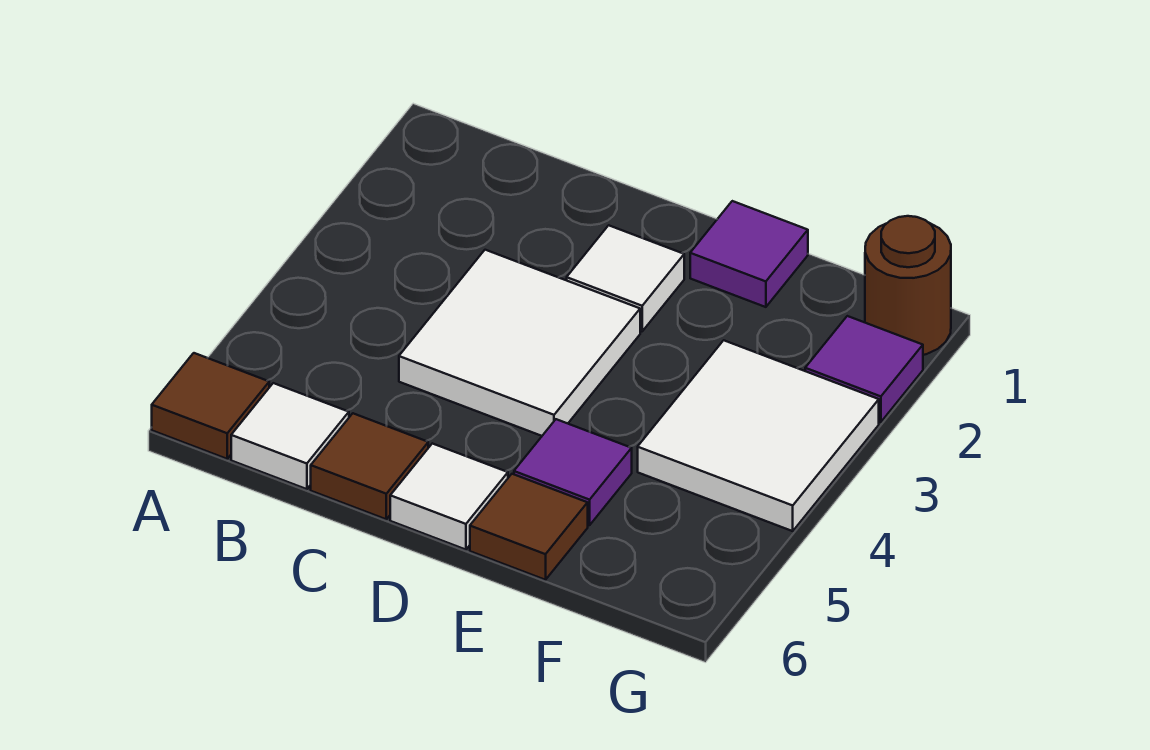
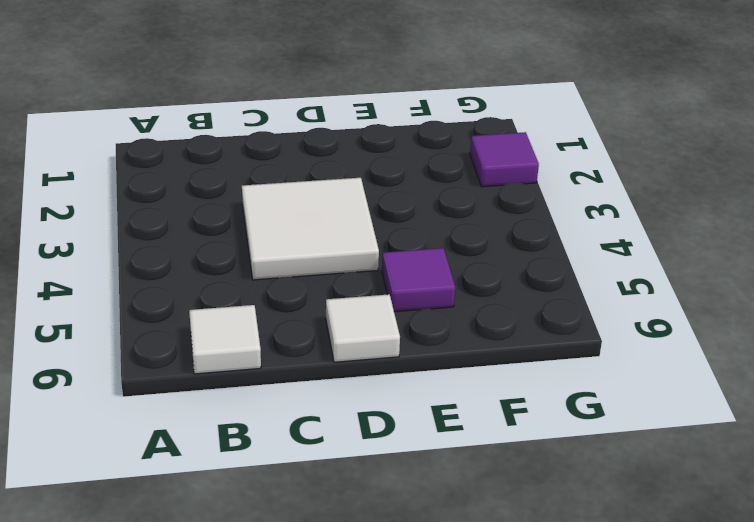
none -> brown 1x1 tile [152,353,269,459]
none -> brown 1x1 tile [311,413,428,519]
none -> white 1x1 tile [567,225,684,331]

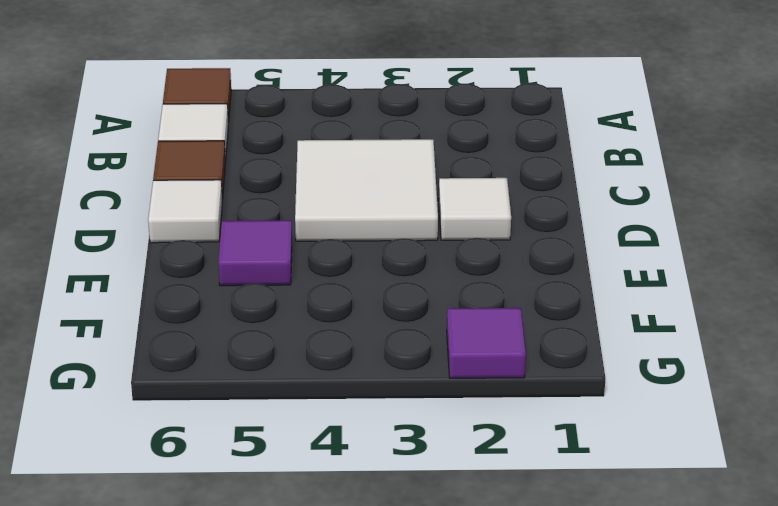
none -> purple 1x1 tile [690,201,808,307]
none -> brown 1x1 tile [470,474,588,580]
none -> white 2x2 tile [638,340,879,531]

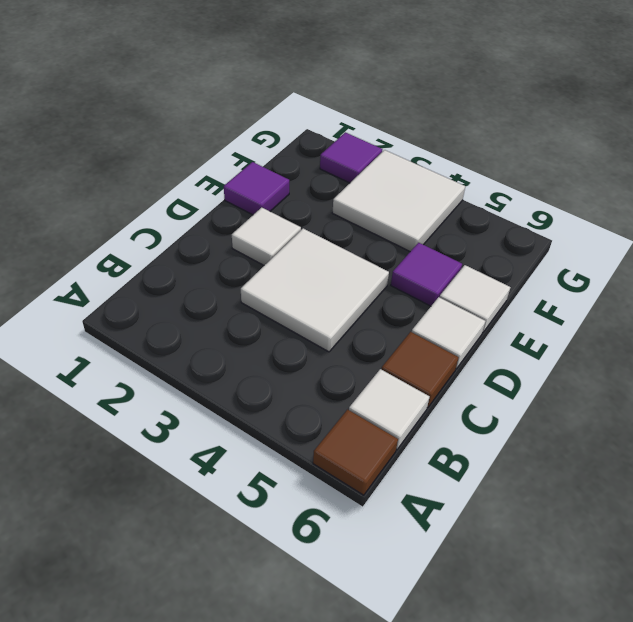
white 1x1 tile [440,265,510,333] -> brown 1x1 tile [470,474,588,580]
none -> brown 1x1 round brick [865,216,951,355]

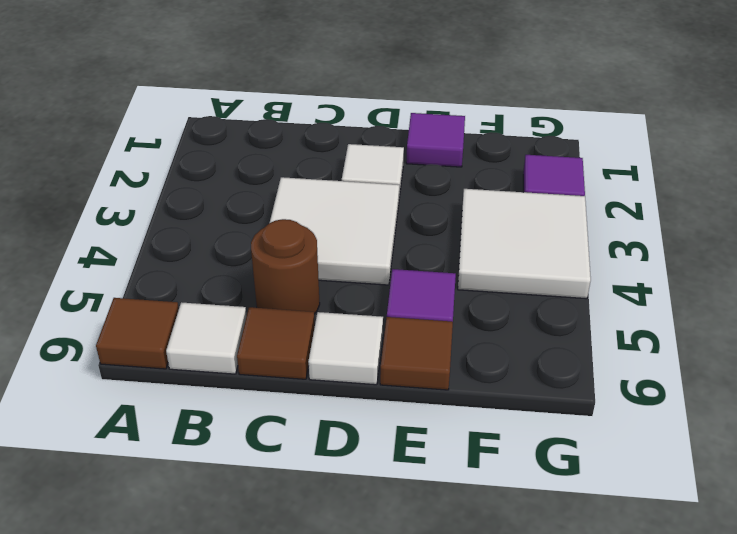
brown 1x1 round brick [251,219,320,314] -> brown 1x1 round brick moved to [865,216,951,355]

